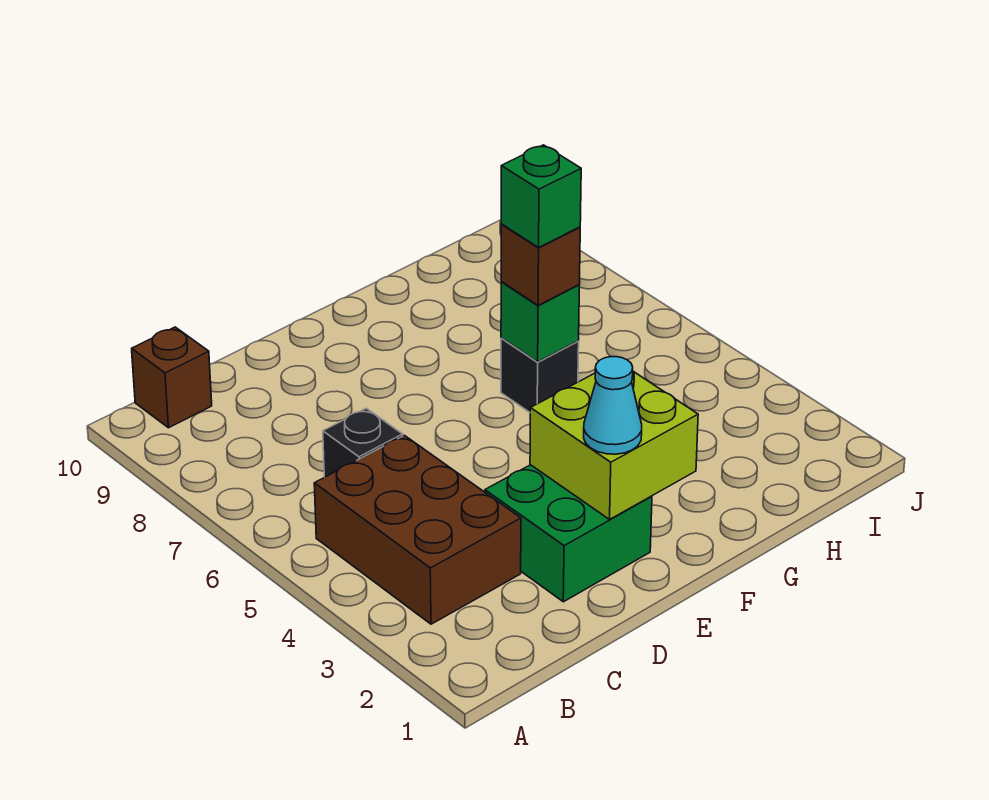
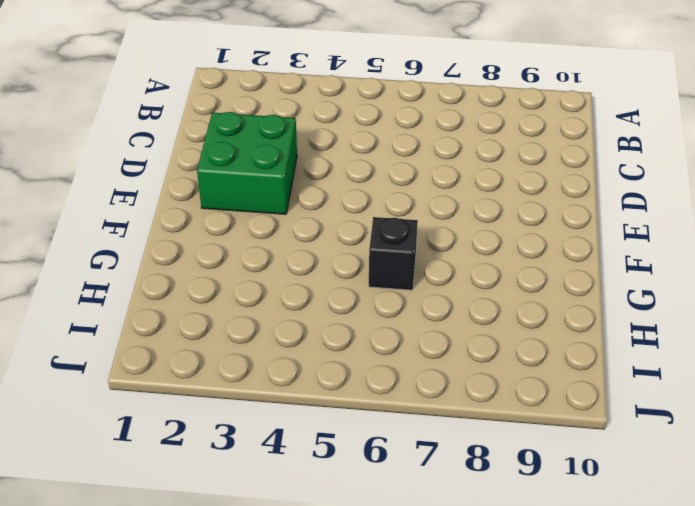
none -> brown 2x3 brick [314,435,521,624]
none -> brown 1x1 brick [132,327,212,428]

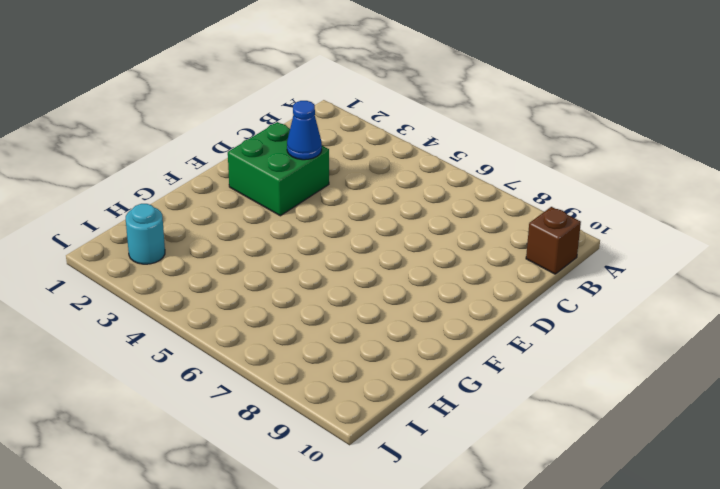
blue 1x1 cone [287,101,322,160] -> none
cyan 1x1 round brick [126,204,165,264] -> none
none -> brown 2x3 brick [314,435,521,624]
none -> black 1x1 brick [323,408,403,477]

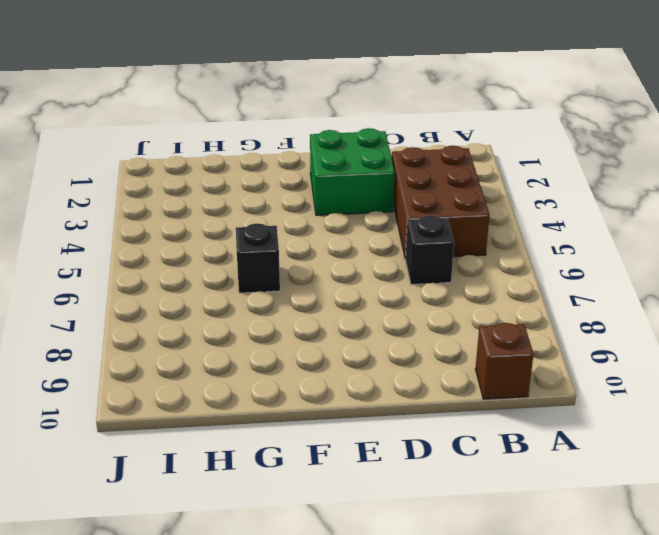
none -> lime 2x2 brick [530,371,698,519]
none -> green 1x1 brick [501,282,579,362]

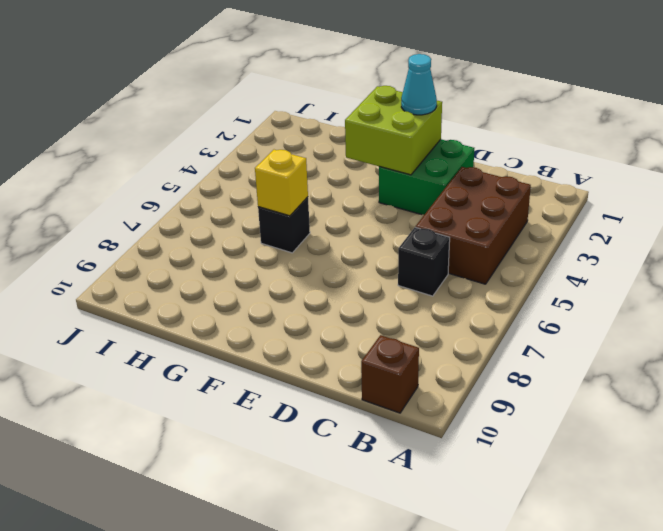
yellow 1x1 brick [255,150,308,216] -> green 1x1 brick [501,282,579,362]
none -> brown 1x1 brick [501,224,580,305]
none -> green 1x1 brick [501,145,581,247]

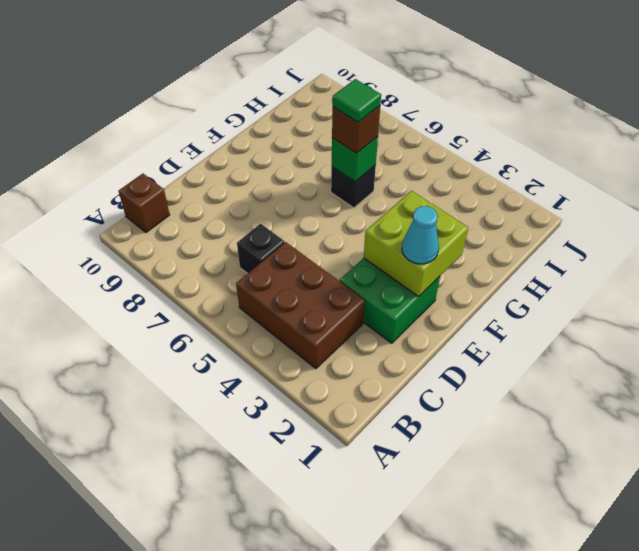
green 1x1 tile [333,79,381,122] -> green 1x1 brick [501,145,581,247]

